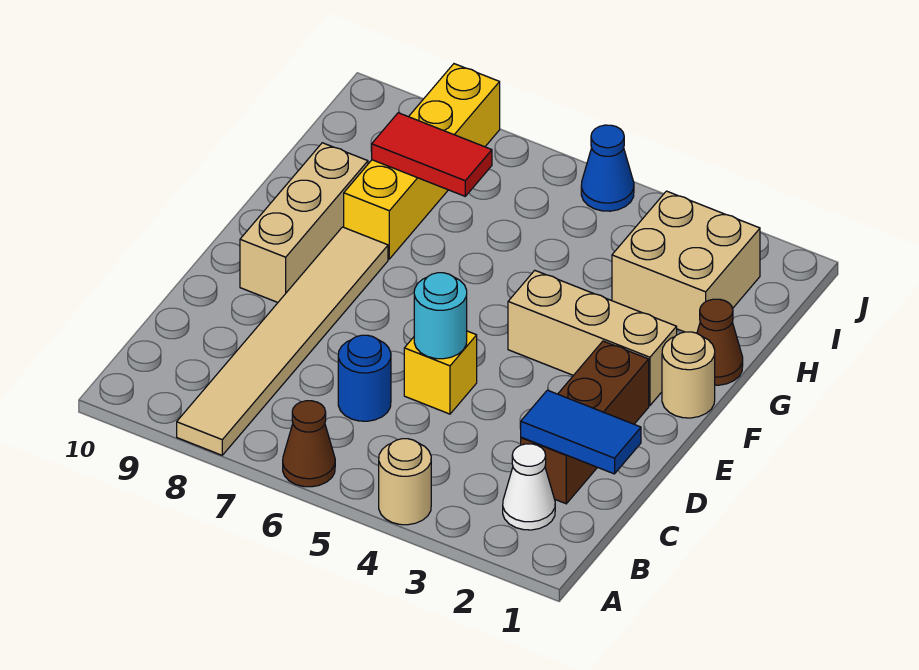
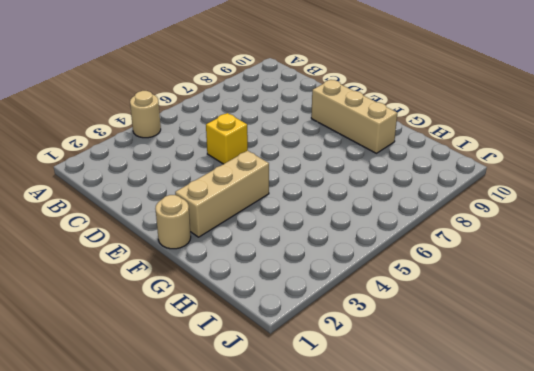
none -> brown 1x1 cone [283,401,335,487]
none -> tan 1x6 tile [177,227,388,455]
none -> white 1x1 cone [503,444,555,530]

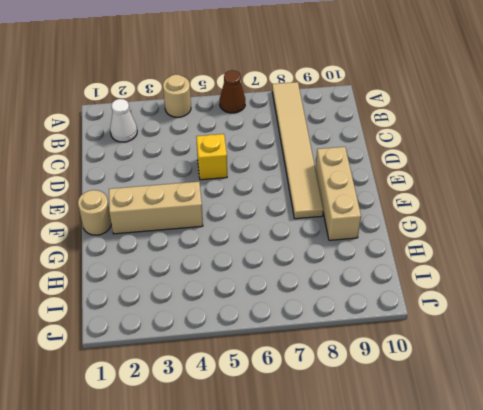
none -> brown 1x3 brick [521,341,649,504]
none -> blue 1x1 round brick [338,335,391,421]
none -> brown 1x1 cone [697,299,743,385]

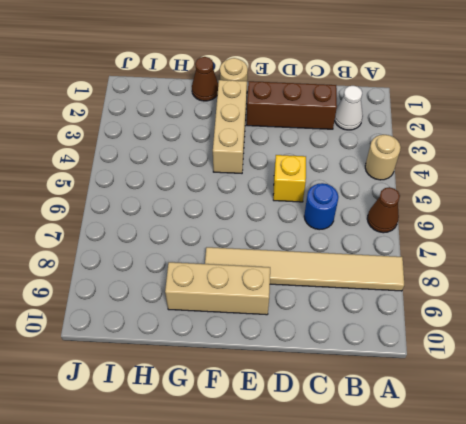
none -> yellow 1x4 brick [344,64,500,259]
none -> tan 2x2 brick [612,191,760,333]
none -> blue 1x1 cone [581,125,634,211]

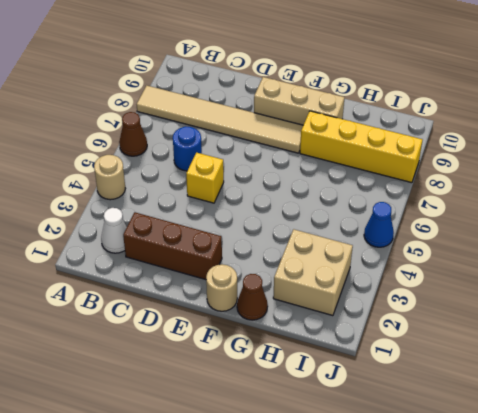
none -> tan 1x3 brick [508,270,677,406]
none -> blue 1x2 tile [521,390,641,474]
none -> cyan 1x1 round brick [414,273,467,359]

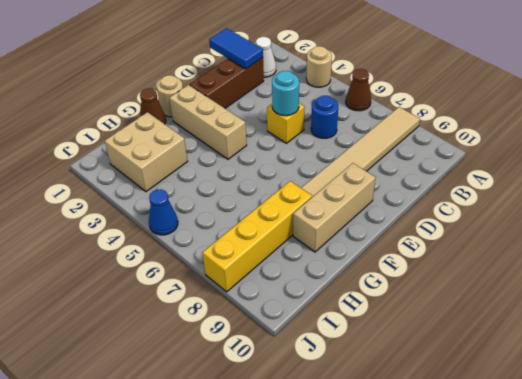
none -> red 1x2 tile [372,113,492,196]

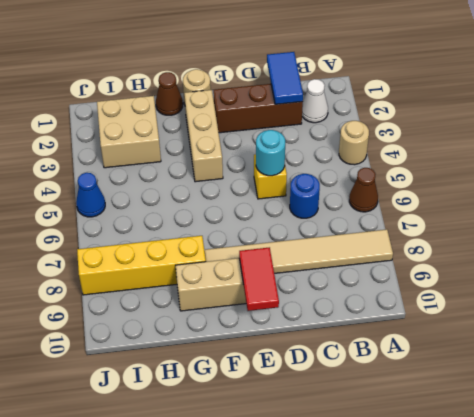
red 1x2 tile [239,247,279,311] -> red 1x2 tile moved to [372,113,492,196]

